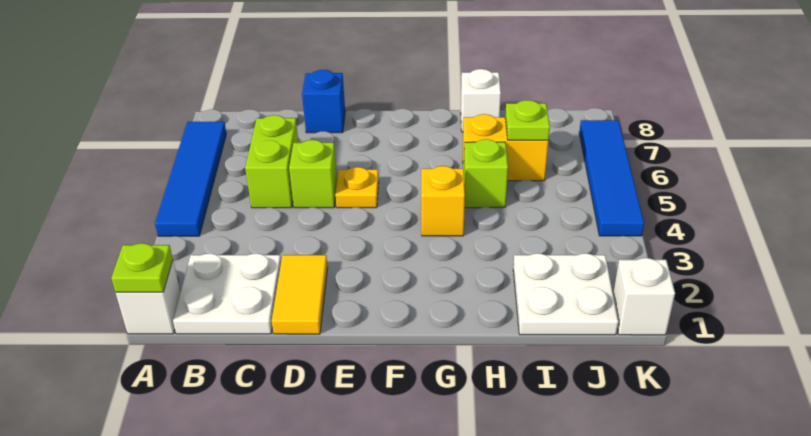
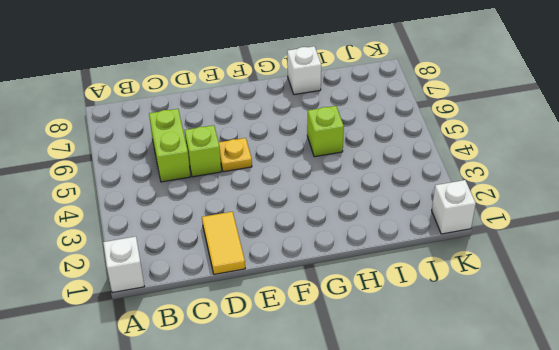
none -> blue 1x4 tile [155,122,226,236]
none -> white 2x2 plate [173,254,281,334]
none -> blue 1x1 brick [302,70,345,133]

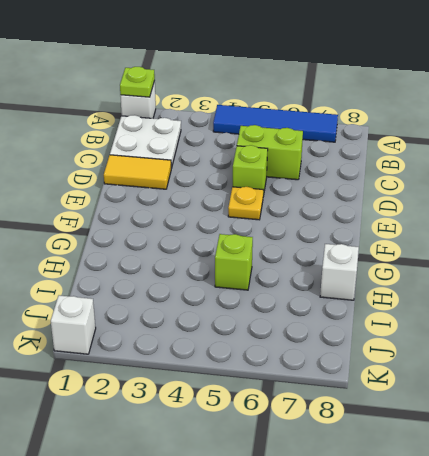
none -> blue 1x1 brick [302,70,345,133]
none -> yellow 1x1 brick [421,166,465,236]
none -> yellow 1x2 brick [463,114,549,181]

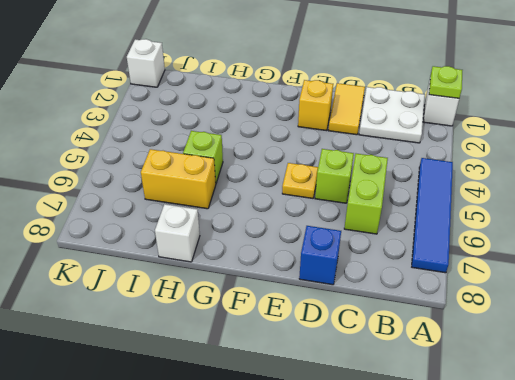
yellow 1x1 brick [298,80,333,131] -> yellow 1x1 brick moved to [421,166,465,236]
none -> white 2x2 plate [513,253,618,335]
none -> blue 1x4 tile [579,120,644,236]
none -> lime 1x1 plate [505,100,550,140]

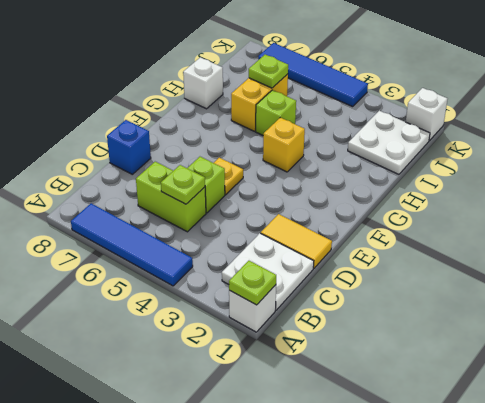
lime 1x1 plate [161,165,205,204] -> none

